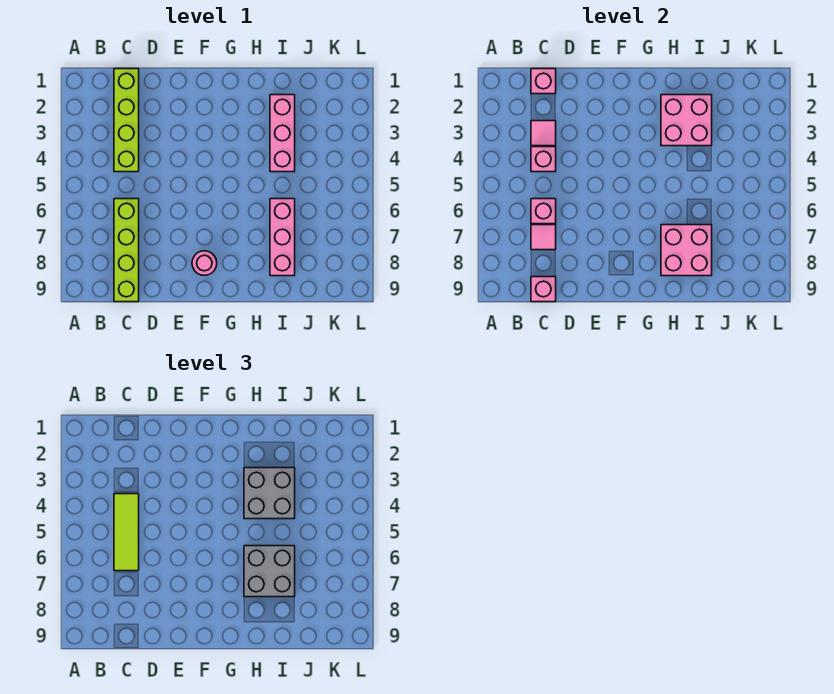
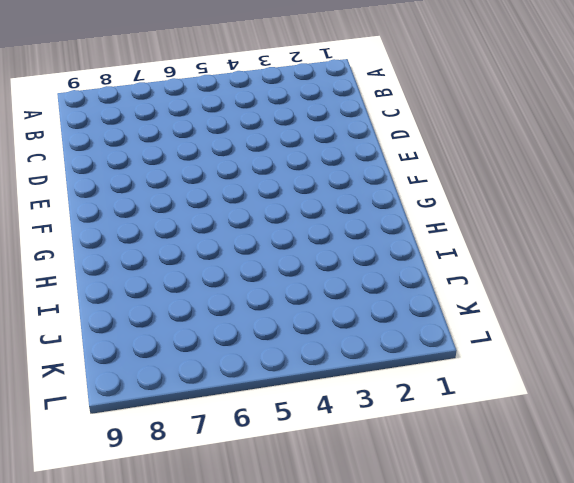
none -> lime 1x4 brick [114,69,139,172]
none -> lime 1x4 brick [114,199,139,302]
none -> pink 1x1 round brick [192,251,217,275]

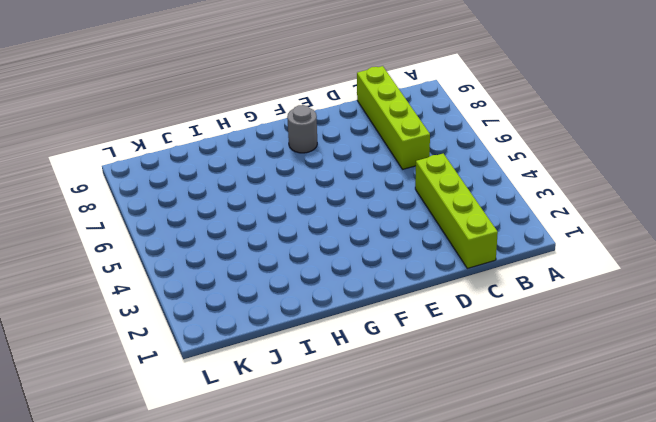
grey 1x1 round brick [287,105,317,153] -> pink 1x1 round brick [192,251,217,275]
none -> pink 1x3 brick [270,95,295,172]
none -> pink 1x3 brick [270,199,295,276]
none -> pink 1x1 brick [531,69,556,94]

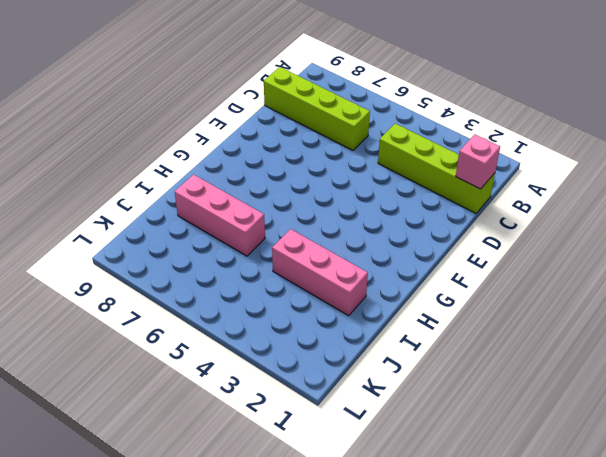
none -> pink 1x1 round brick [192,251,217,275]
none -> pink 1x1 tile [531,121,556,146]
none -> pink 1x1 brick [531,147,556,172]

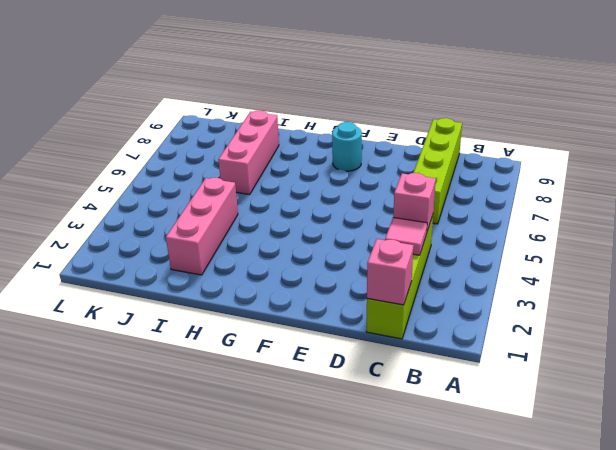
cyan 1x1 round brick [332,122,362,171] -> pink 1x1 round brick [192,251,217,275]
none -> pink 1x1 brick [531,199,556,224]
none -> pink 1x1 tile [531,225,556,250]
none -> pink 1x1 brick [531,277,556,302]

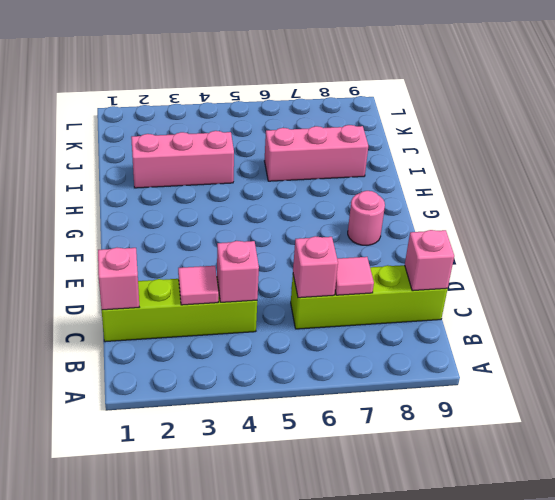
none -> pink 2x2 brick [661,95,712,146]
none -> pink 2x2 brick [661,225,712,276]
none -> lime 1x3 tile [114,494,139,571]

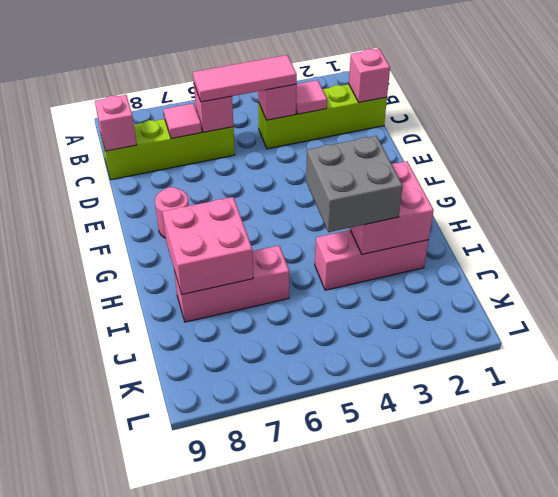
pink 1x3 tile [193,55,297,102] -> lime 1x3 tile [114,494,139,571]
none -> grey 2x2 brick [244,546,295,597]

